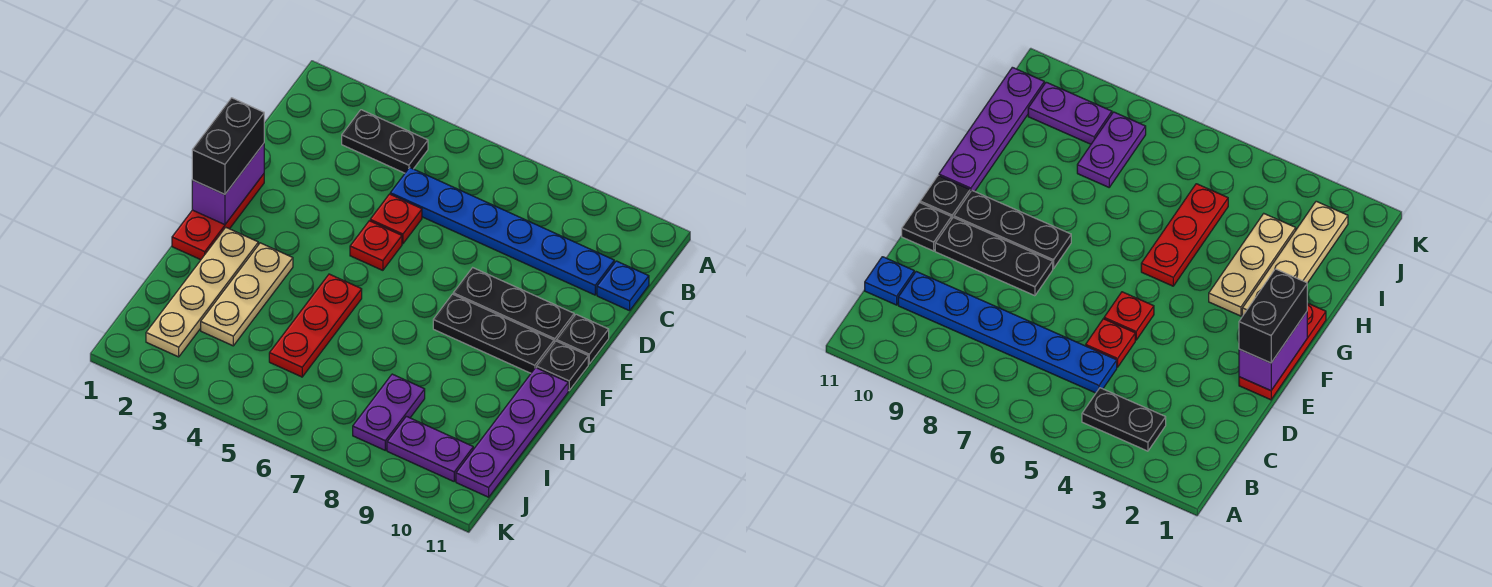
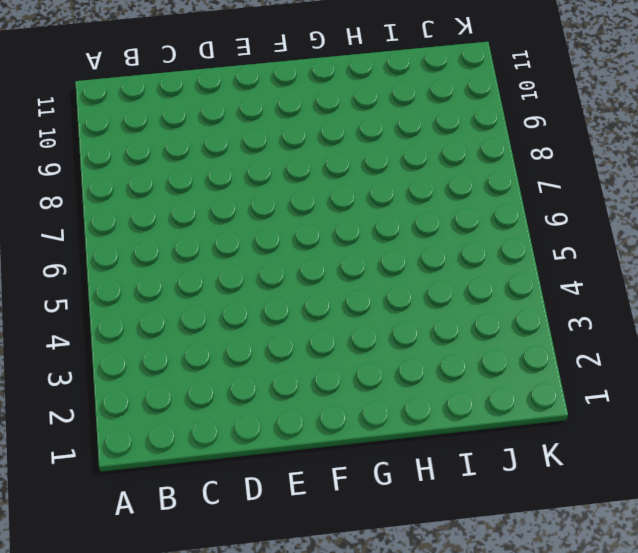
none -> black 1x2 plate [342,110,428,173]
none -> blue 1x6 plate [390,167,614,295]
none -> blue 1x1 plate [597,261,649,311]

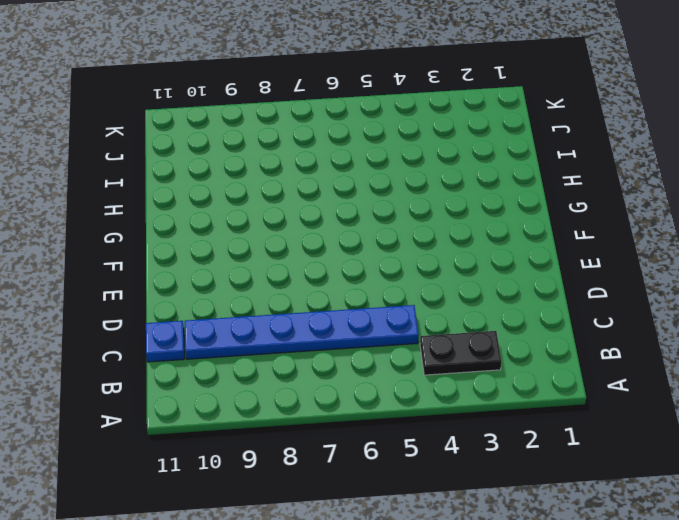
none -> red 1x1 plate [370,194,422,244]
none -> red 1x3 plate [172,174,264,260]
none -> red 1x1 plate [350,221,402,270]

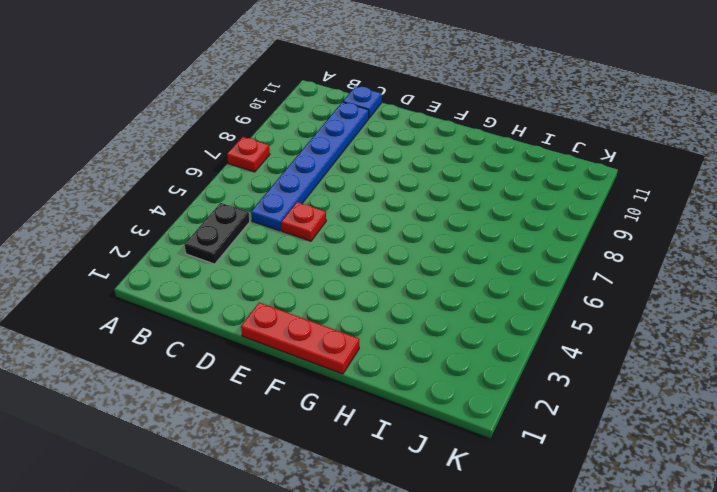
red 1x1 plate [227,137,270,172] -> red 1x1 plate moved to [350,221,402,270]
none -> black 1x3 plate [453,268,574,342]
none -> black 1x1 plate [557,314,609,364]
none -> black 1x3 plate [433,294,554,373]

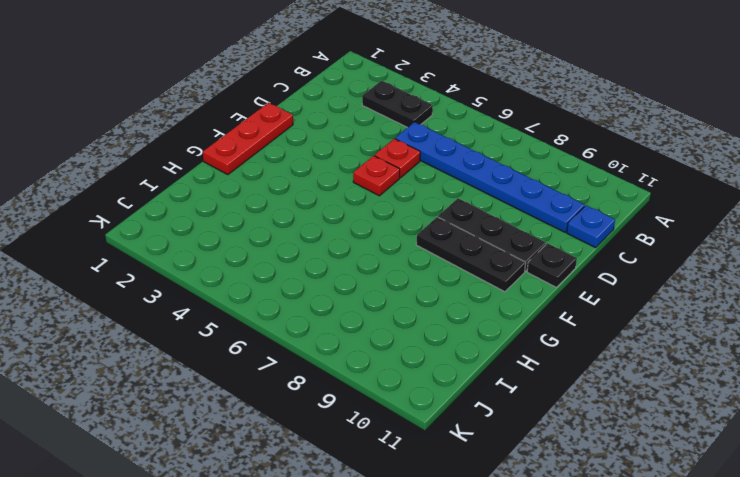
none -> black 1x1 plate [537,341,588,390]
none -> tan 1x4 plate [146,227,258,357]
none -> tan 1x3 plate [201,243,293,346]

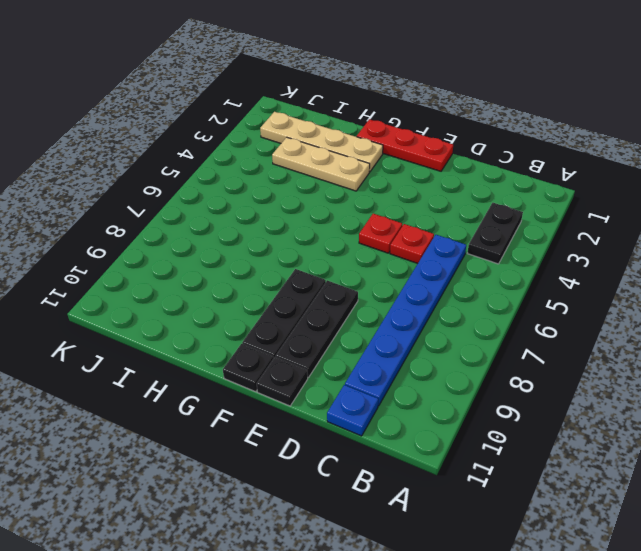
none -> red 1x3 plate [269,274,362,377]
none -> purple 1x4 plate [456,368,568,497]
none -> purple 1x2 plate [353,374,425,450]

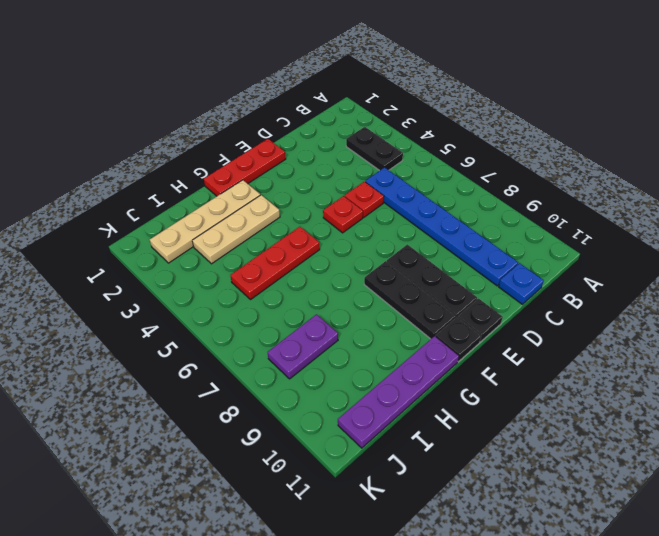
none -> purple 1x2 plate [387,416,473,481]
none -> purple 1x2 brick [192,144,264,225]
none -> black 1x2 brick [192,98,264,194]

